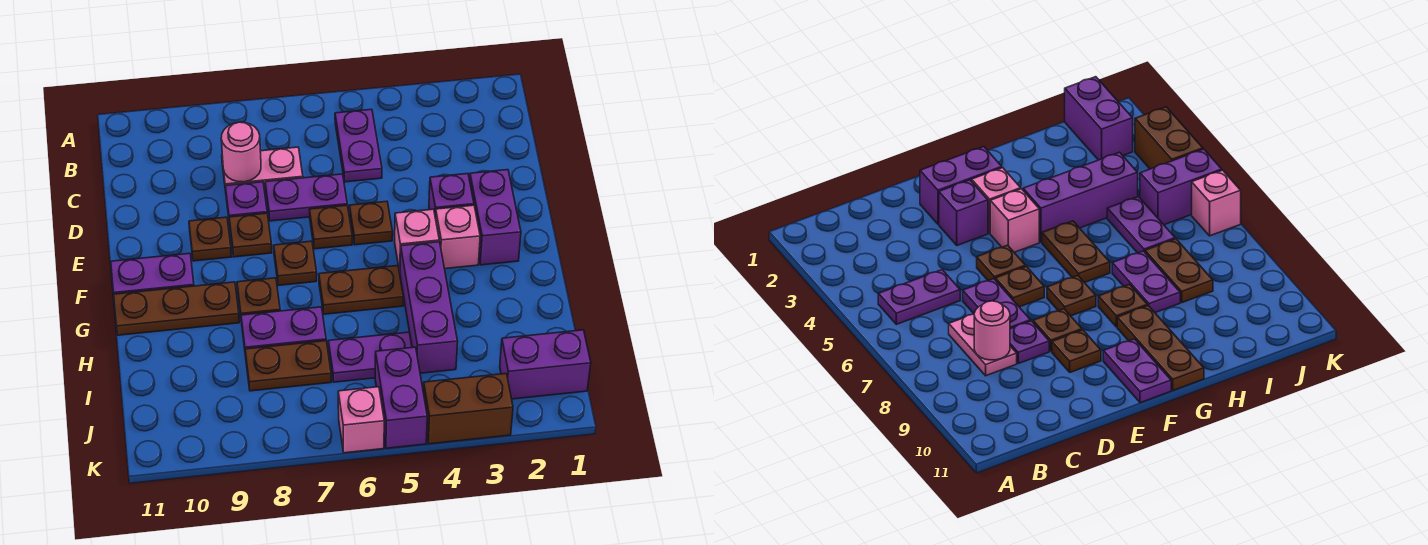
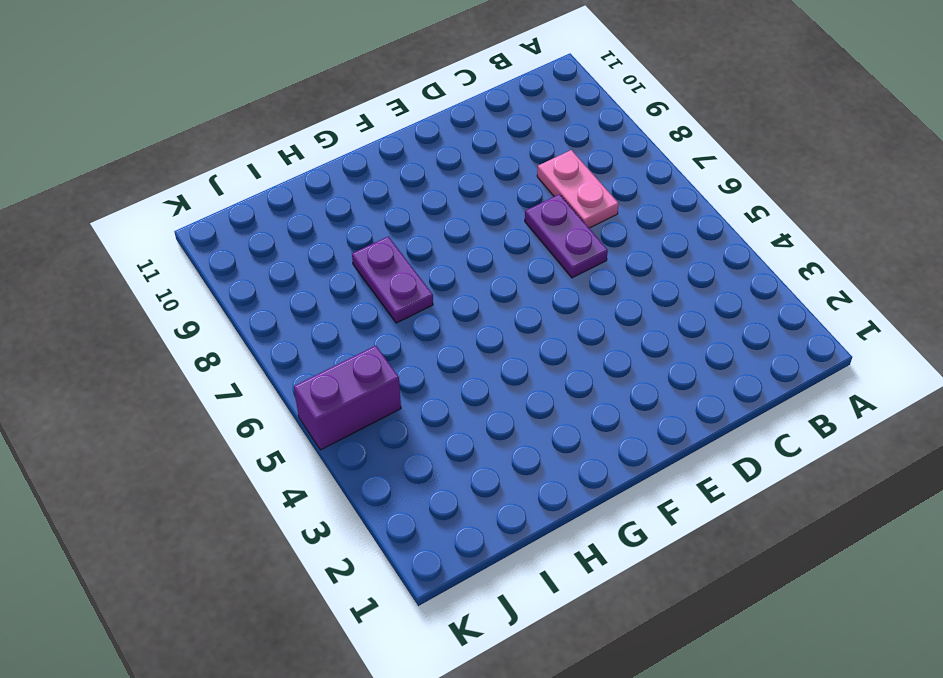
none -> purple 1x2 plate [335,109,382,182]
none -> purple 1x1 plate [225,182,267,223]
none -> purple 1x2 brick [470,170,521,265]

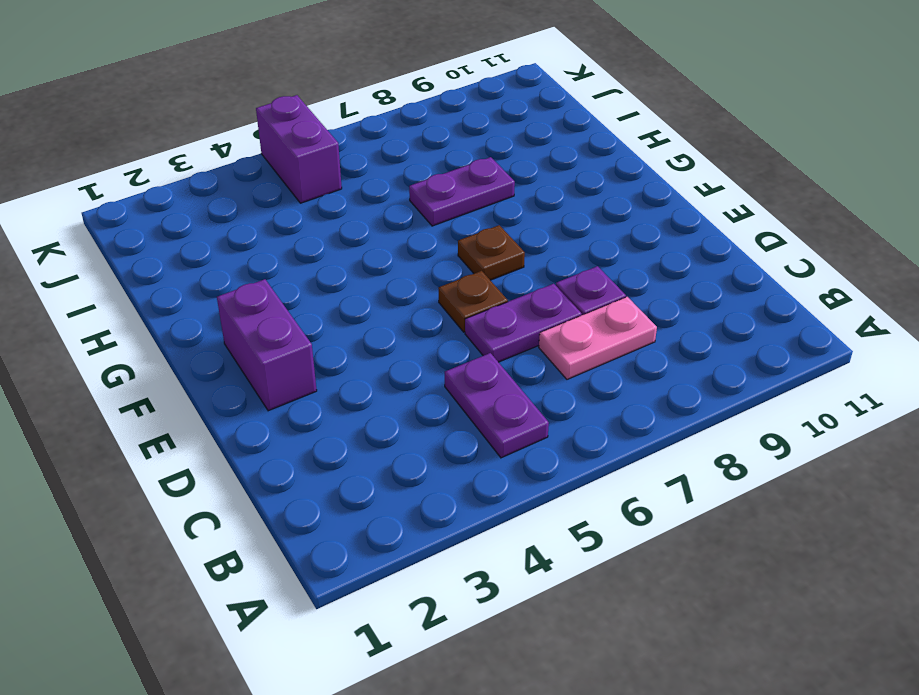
none -> purple 1x1 brick [429,174,474,215]
none -> brown 1x1 plate [349,201,393,245]
none -> brown 1x1 plate [229,213,272,257]

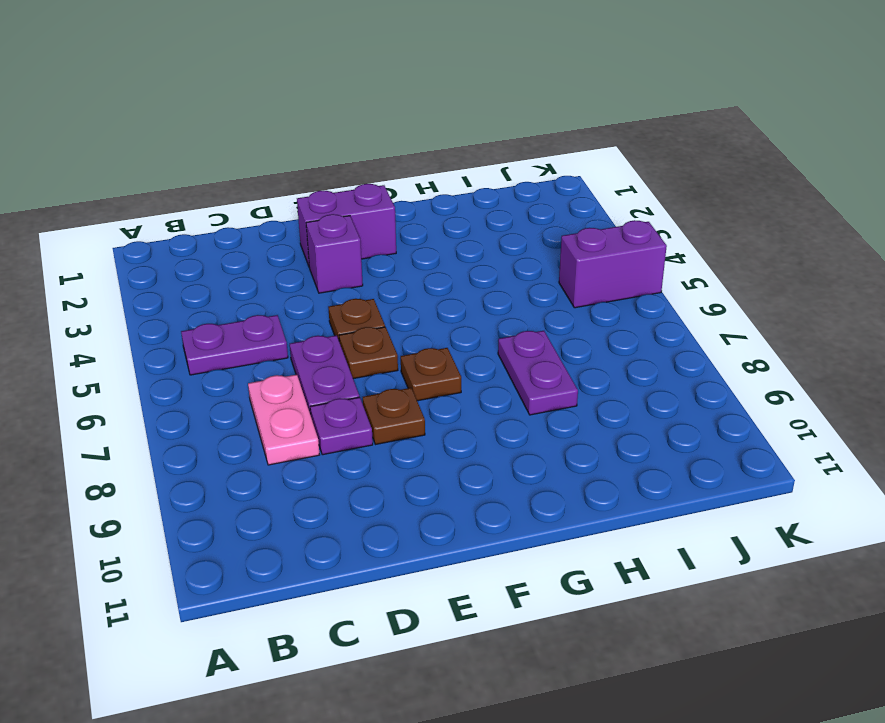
none -> brown 1x1 plate [189,217,231,261]
none -> pink 1x1 brick [435,205,480,269]
none -> pink 1x1 brick [395,209,439,272]

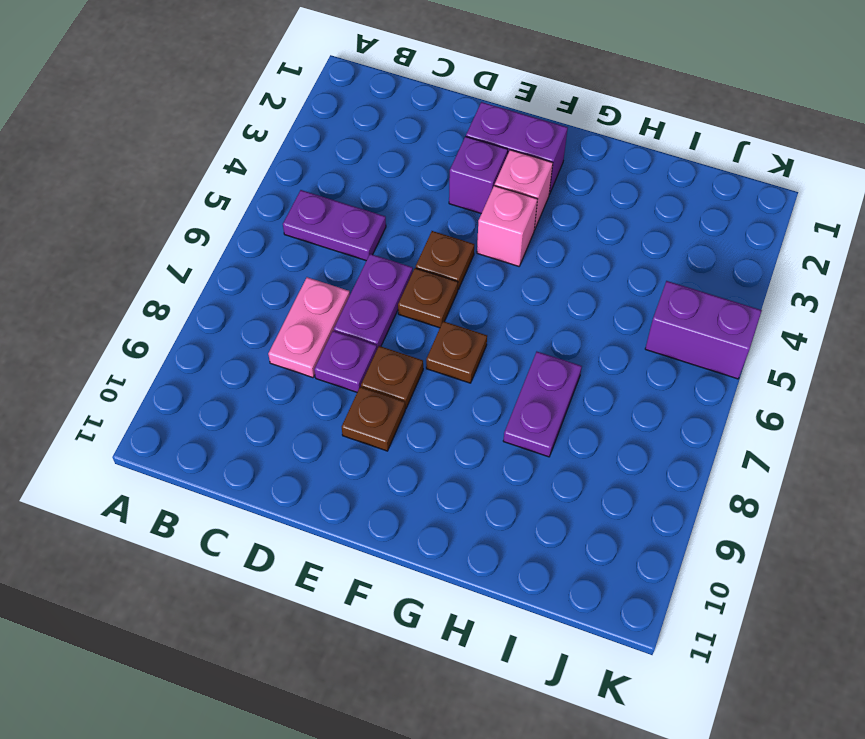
none -> purple 1x2 plate [111,253,194,294]
none -> purple 1x3 brick [400,242,458,373]
none -> brown 1x2 plate [319,266,404,314]

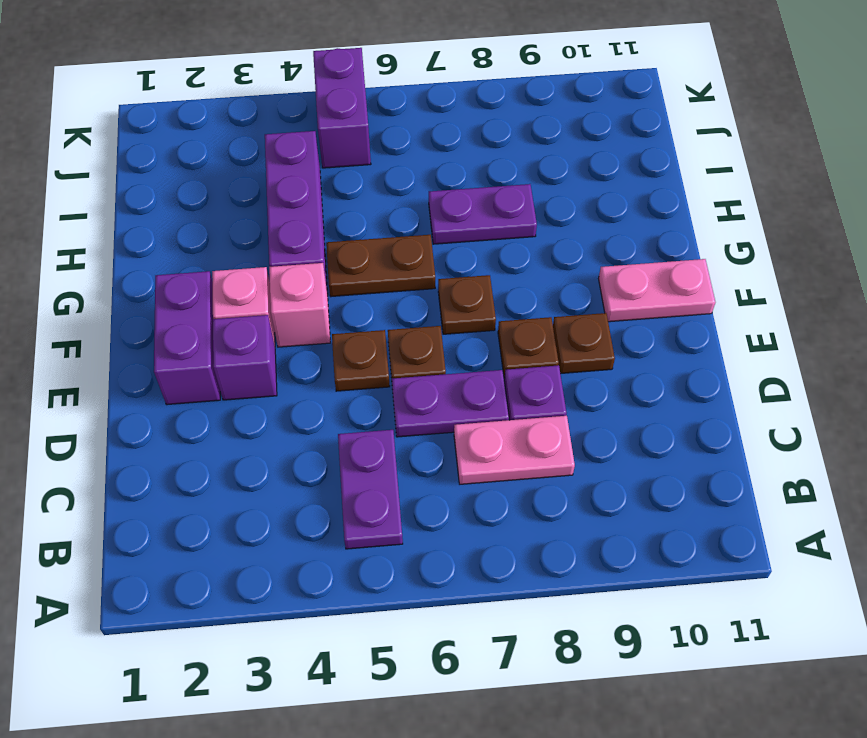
pink 1x2 plate [599,259,715,322] -> purple 1x2 plate [111,253,194,294]
none -> brown 1x1 plate [237,278,280,315]
none -> brown 1x3 plate [114,282,239,335]
none -> purple 1x2 plate [328,332,412,382]

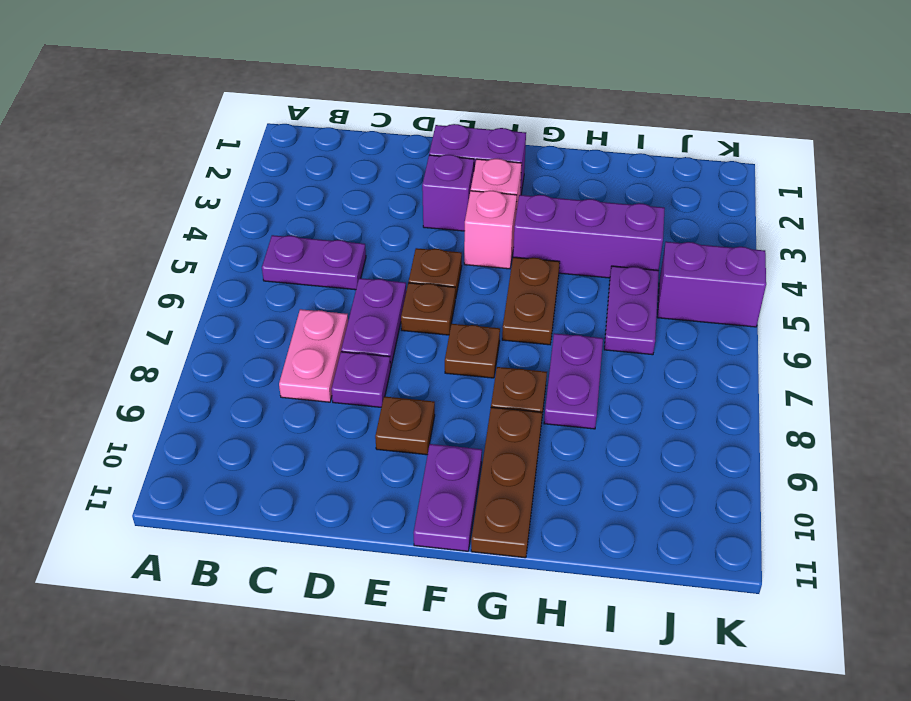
none -> brown 1x1 plate [229,213,272,257]
none -> brown 1x2 plate [245,341,331,391]
none -> purple 1x2 brick [500,330,591,399]

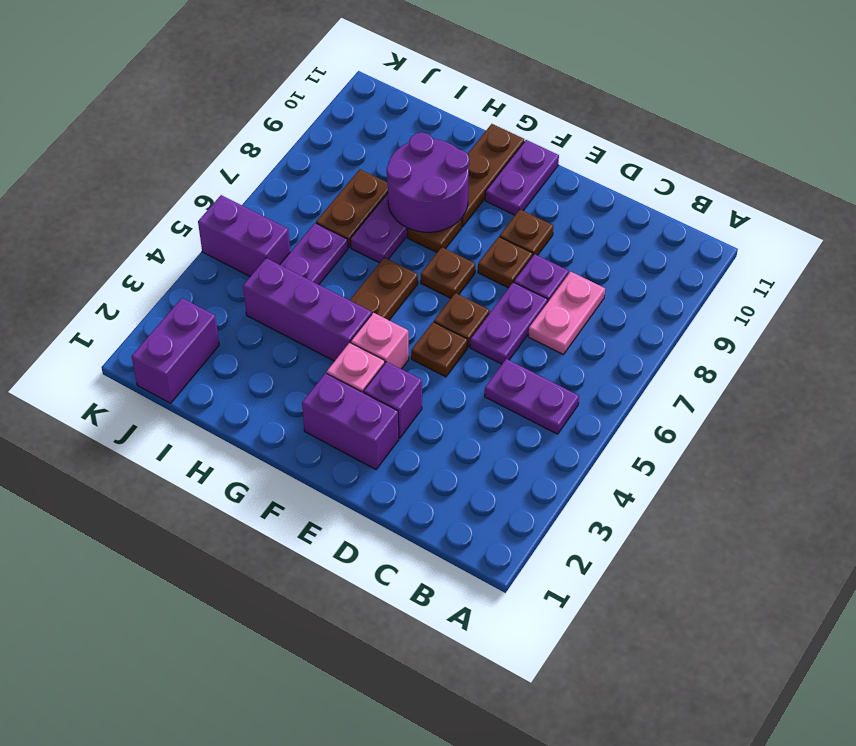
purple 2x2 round brick [387,133,469,232] -> none
none -> brown 1x2 brick [423,374,513,444]
none -> pink 1x1 brick [338,387,384,453]
none -> pink 1x1 round brick [221,122,261,182]

